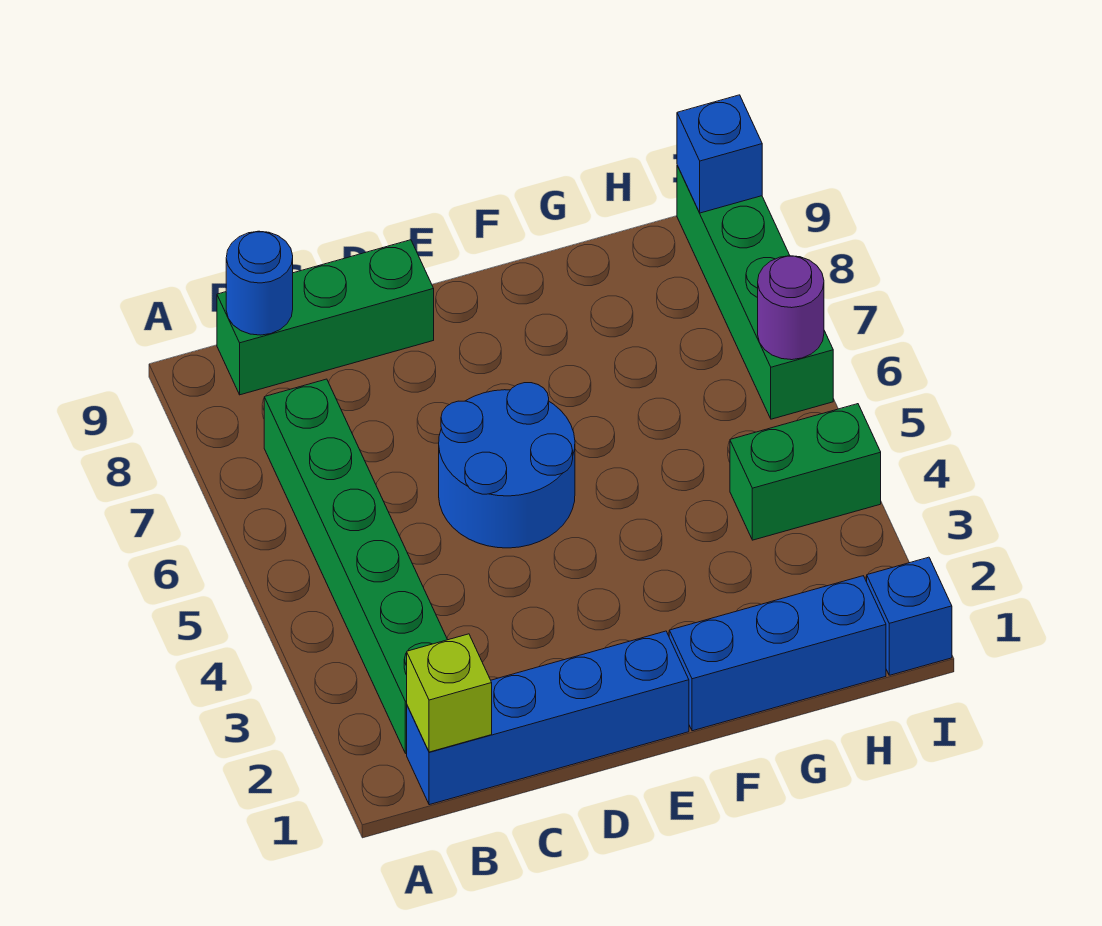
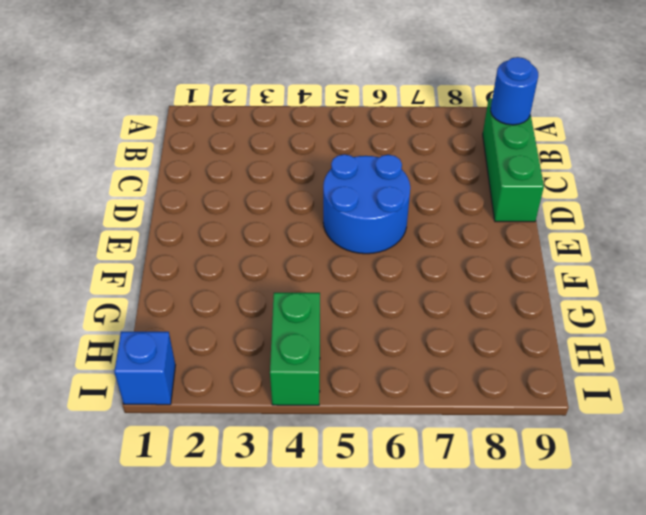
none -> blue 1x4 brick [407,631,689,805]
none -> green 1x6 brick [264,379,447,753]
none -> blue 1x3 brick [669,576,886,731]

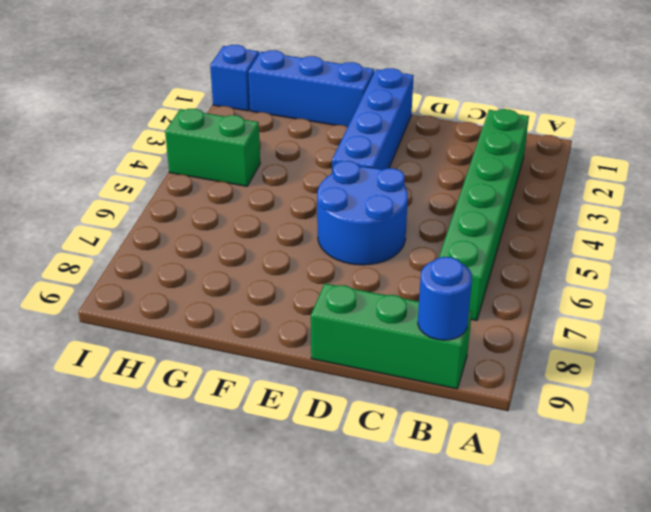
blue 1x4 brick [332,68,414,174] -> blue 1x4 brick turned to [407,631,689,805]
none -> green 1x4 brick [677,166,833,419]
none -> lime 1x1 brick [407,634,492,752]
none -> purple 1x1 round brick [758,256,824,360]

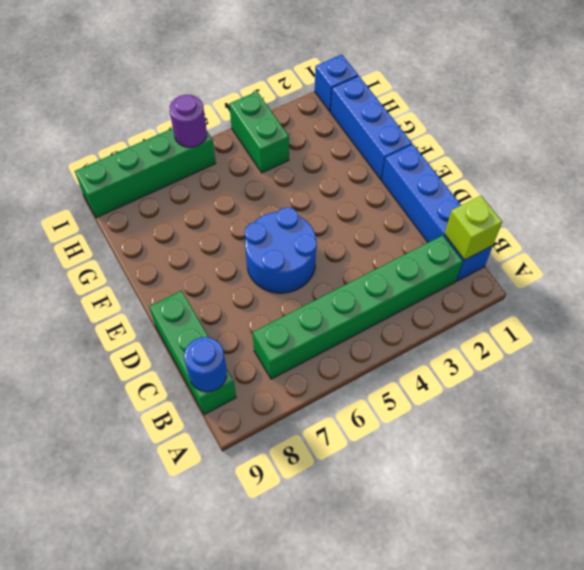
none -> blue 1x1 brick [677,95,762,213]

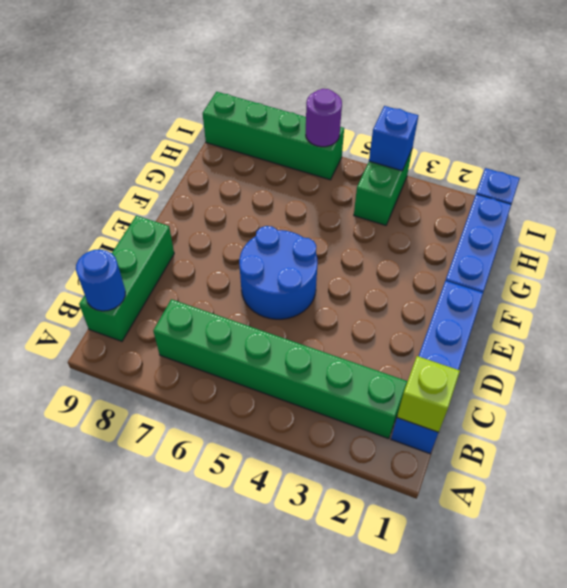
blue 1x1 brick [369,106,419,171] -> blue 1x1 brick moved to [677,95,762,213]

